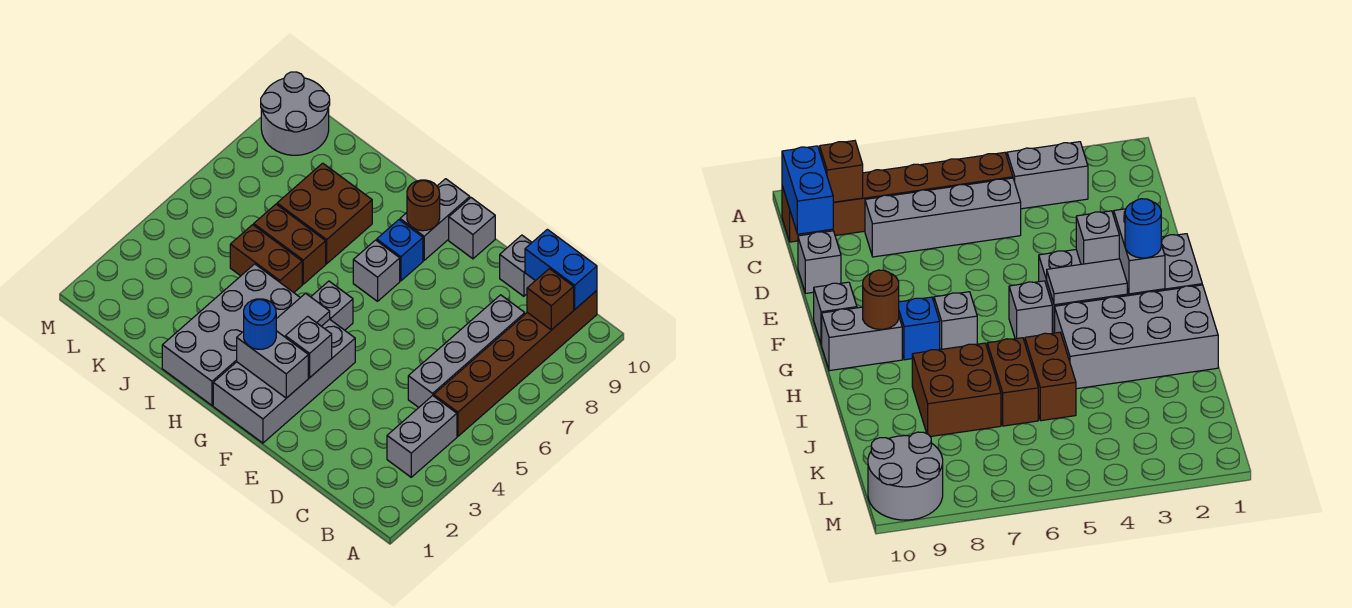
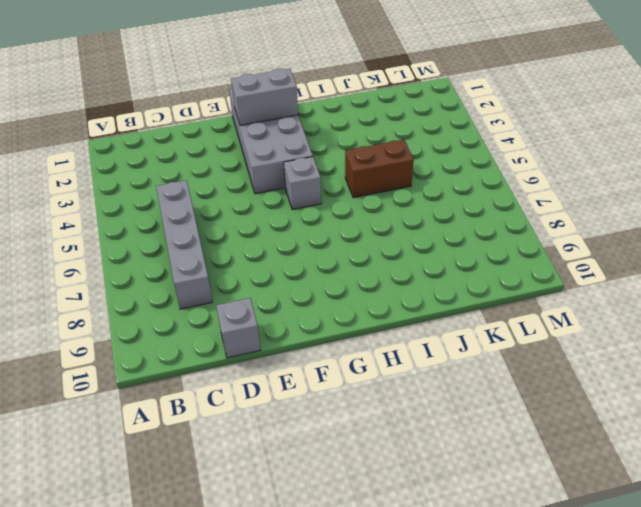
none -> grey 1x2 brick [387,396,457,477]
none -> brown 1x6 brick [434,291,597,436]
none -> grey 1x1 brick [449,198,495,259]

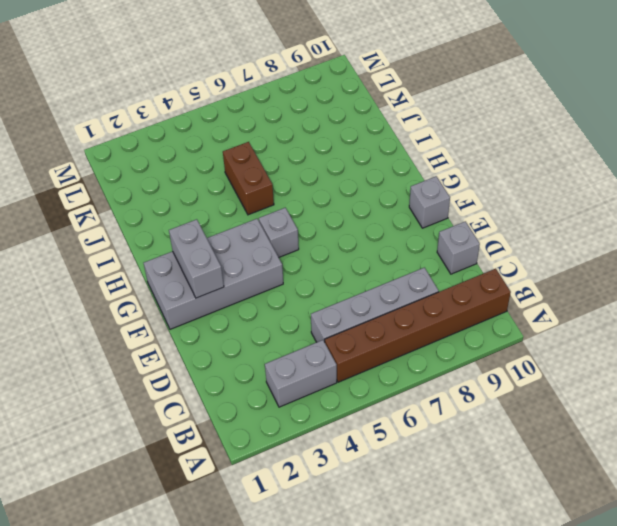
none -> grey 1x1 brick [353,240,400,301]
none -> blue 1x1 brick [377,220,423,281]
none -> grey 1x2 brick [400,179,470,260]

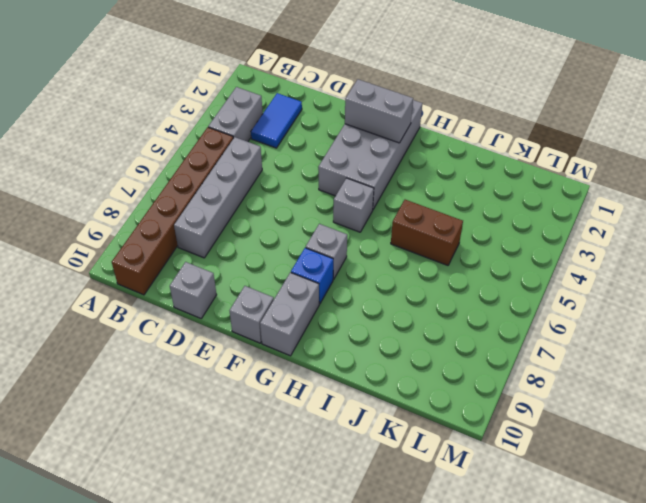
blue 1x2 tile [251,93,302,148] -> none
none -> grey 2x4 brick [162,264,300,405]
none -> brown 1x2 brick [254,204,326,284]
none -> brown 2x2 brick [277,163,372,264]

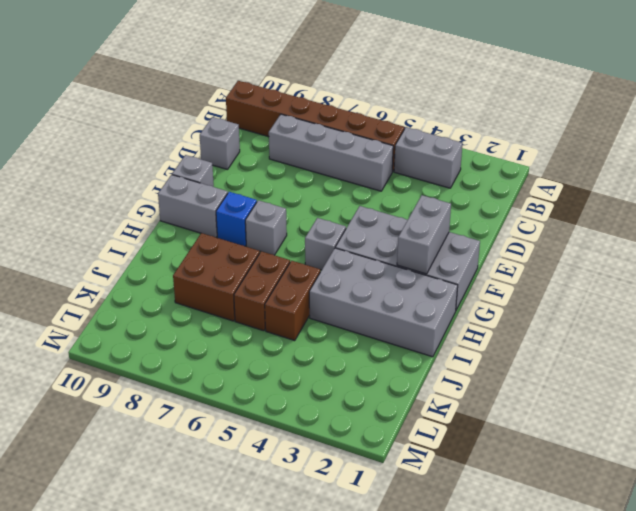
none -> grey 2x2 round brick [261,72,330,155]
none -> brown 1x1 brick [527,269,574,330]
none -> blue 1x2 brick [525,229,597,310]

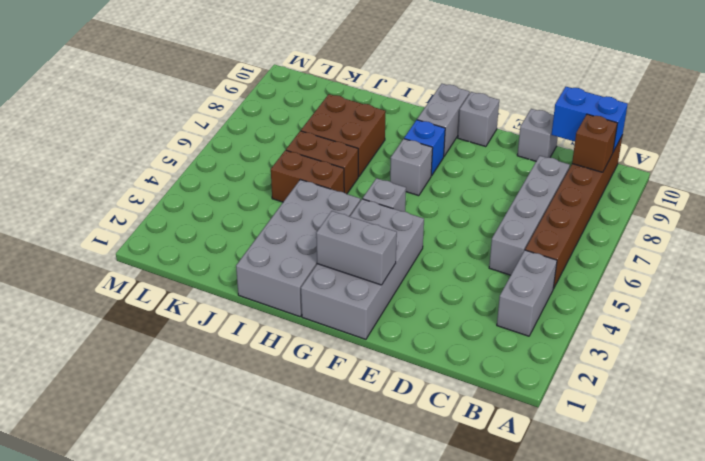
none -> grey 2x2 round brick [261,72,330,155]
none -> grey 1x1 brick [285,316,332,378]
none -> grey 1x2 tile [276,293,330,337]

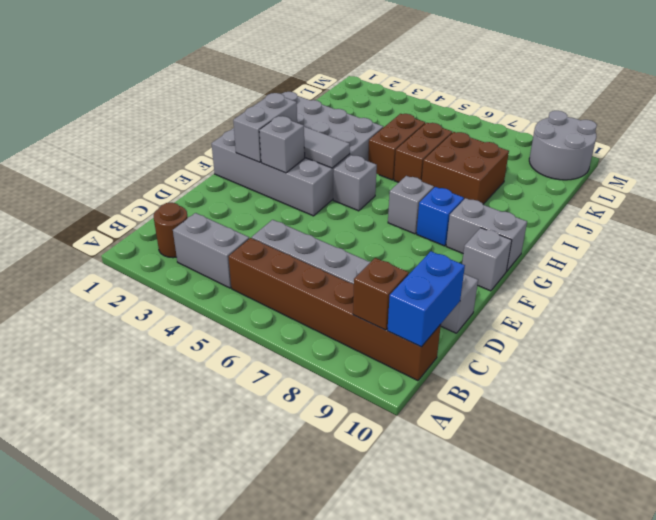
brown 1x1 round brick [154,203,188,258] -> brown 1x1 round brick moved to [407,180,440,231]
none -> blue 1x1 round brick [244,299,276,349]

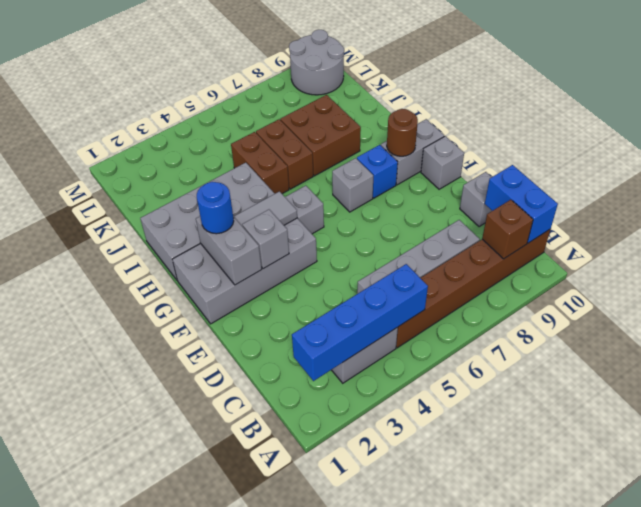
blue 1x4 brick [292,264,428,381] -> none

